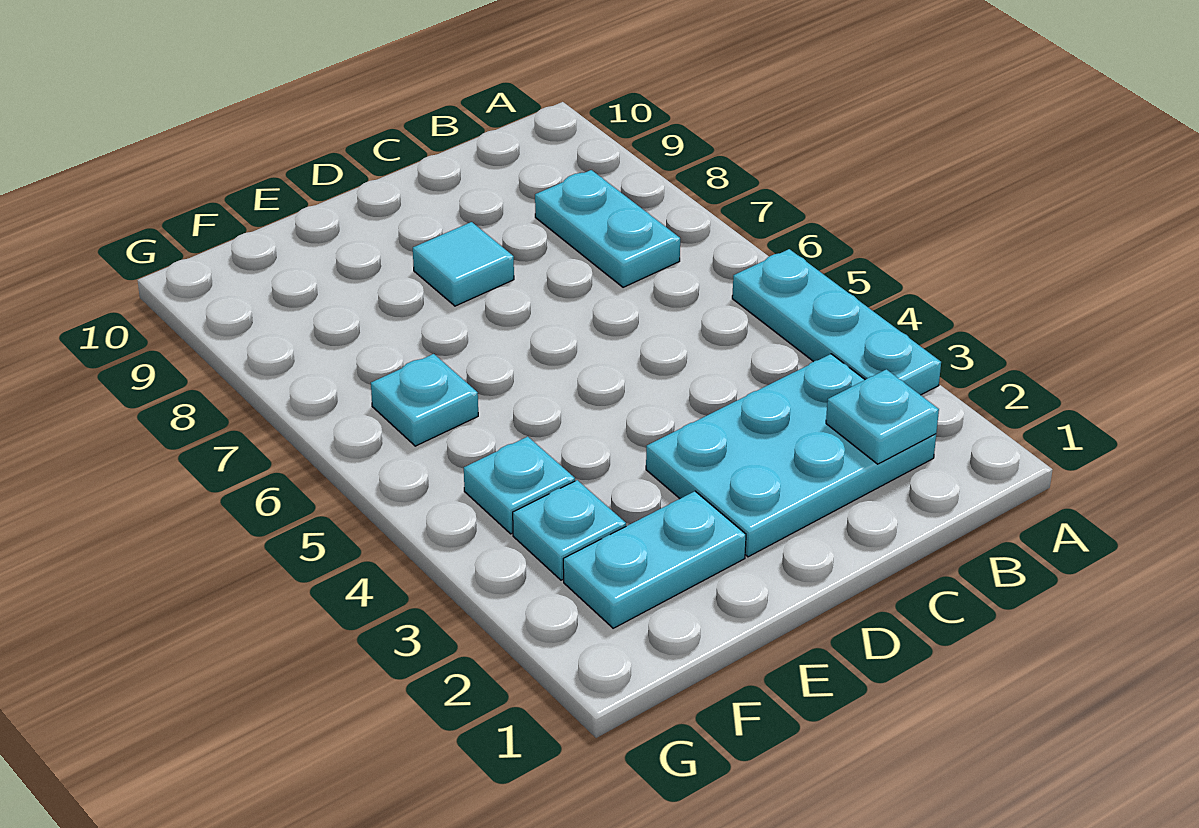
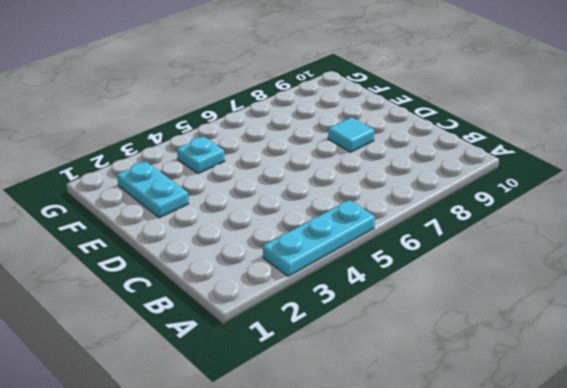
none -> cyan 2x3 plate [646,354,936,557]
none -> cyan 1x2 plate [535,170,680,287]

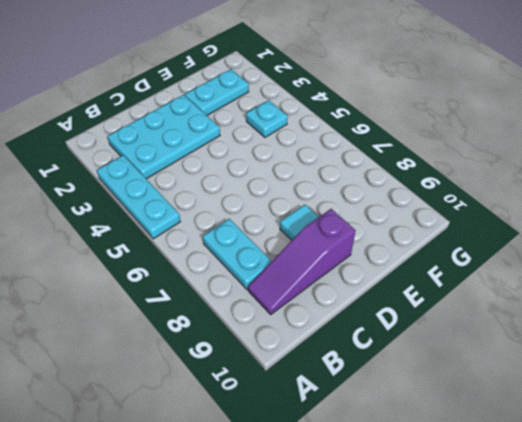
purple 1x3 slope [248,209,356,314] -> none
none -> cyan 1x1 plate [513,480,626,580]
none -> cyan 1x1 plate [371,354,478,446]

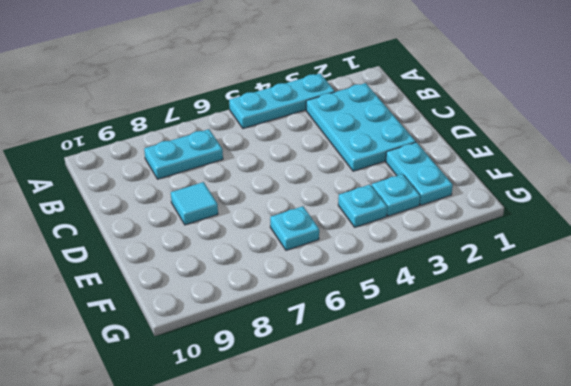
none -> cyan 1x1 plate [826,369,939,464]

